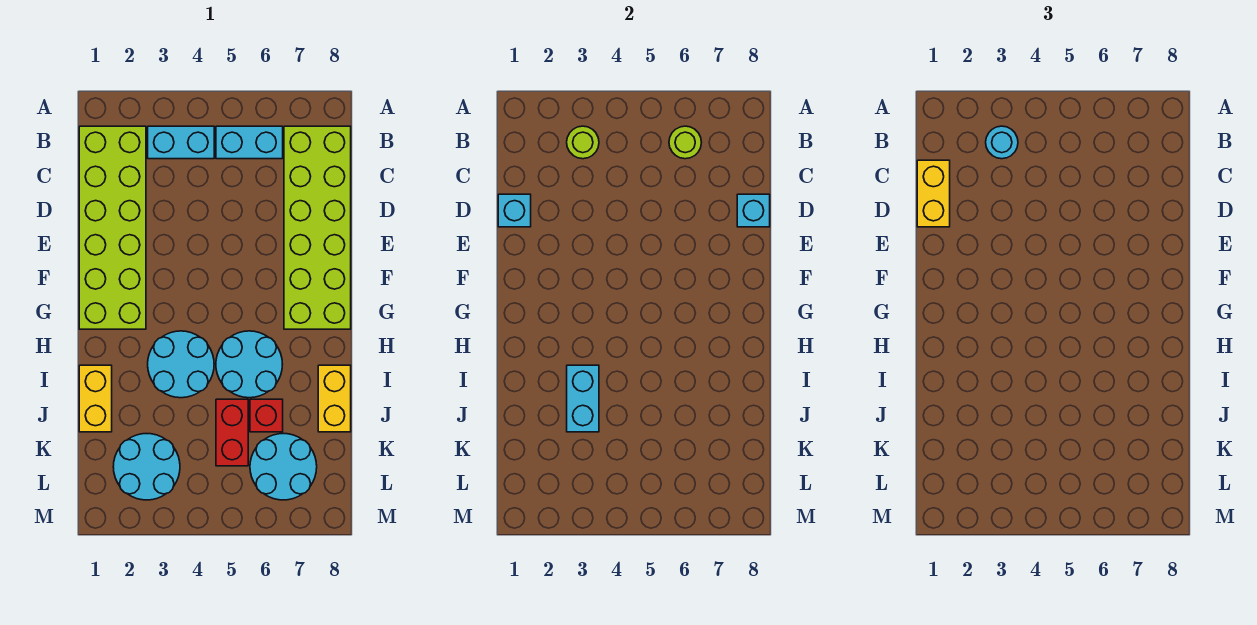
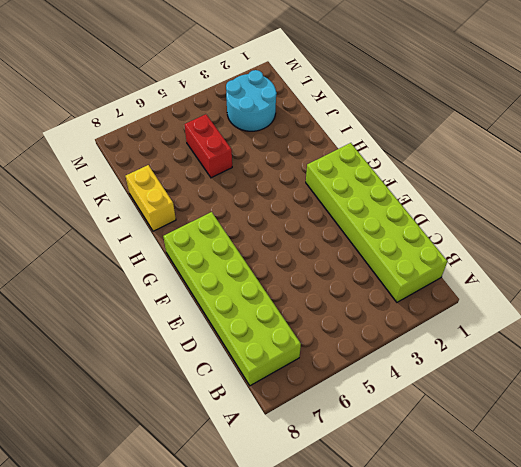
none -> cyan 1x2 brick [148,126,214,159]
none -> cyan 1x2 brick [216,126,283,159]
none -> cyan 2x2 round brick [148,331,214,398]

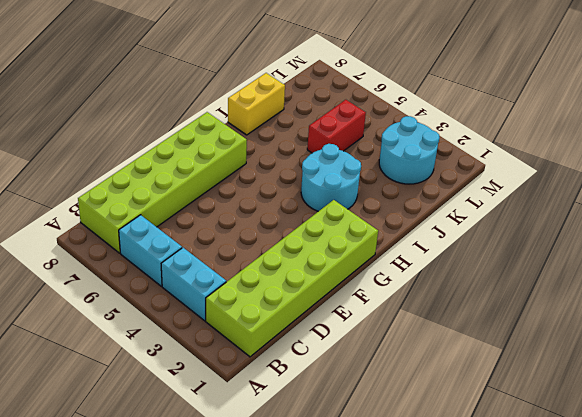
none -> cyan 2x2 round brick [216,331,282,398]
none -> yellow 1x2 brick [79,365,112,432]
none -> red 1x1 brick [250,399,283,432]

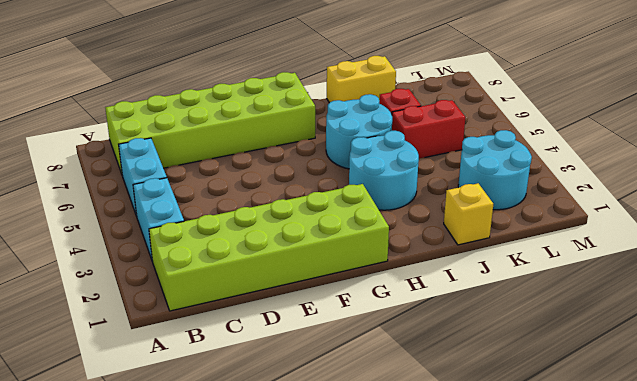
yellow 1x1 brick [444,183,493,245] -> yellow 1x2 brick [79,365,112,432]
none -> cyan 2x2 round brick [250,433,317,500]
none -> lime 1x1 round brick [567,126,599,159]
none -> lime 1x1 round brick [669,126,701,159]

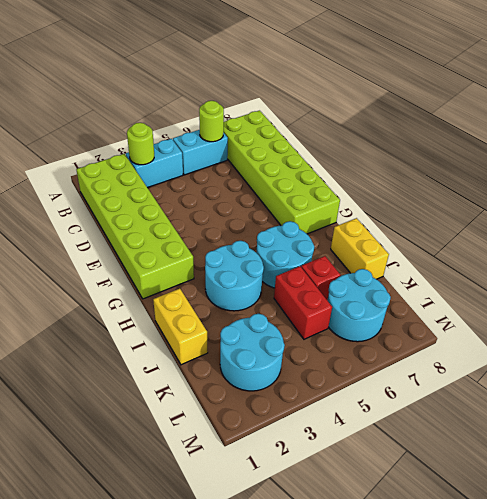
none -> cyan 1x1 brick [498,194,531,227]
none -> cyan 1x1 brick [737,194,770,227]
none -> cyan 1x2 brick [567,365,599,432]

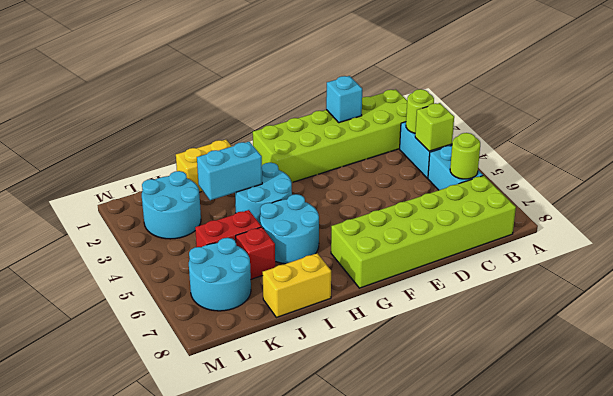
lime 1x1 brick [415,103,454,151] -> none
none -> cyan 1x1 brick [737,194,770,227]
none -> cyan 1x1 round brick [986,126,1018,159]
none -> yellow 1x2 brick [917,160,950,227]

